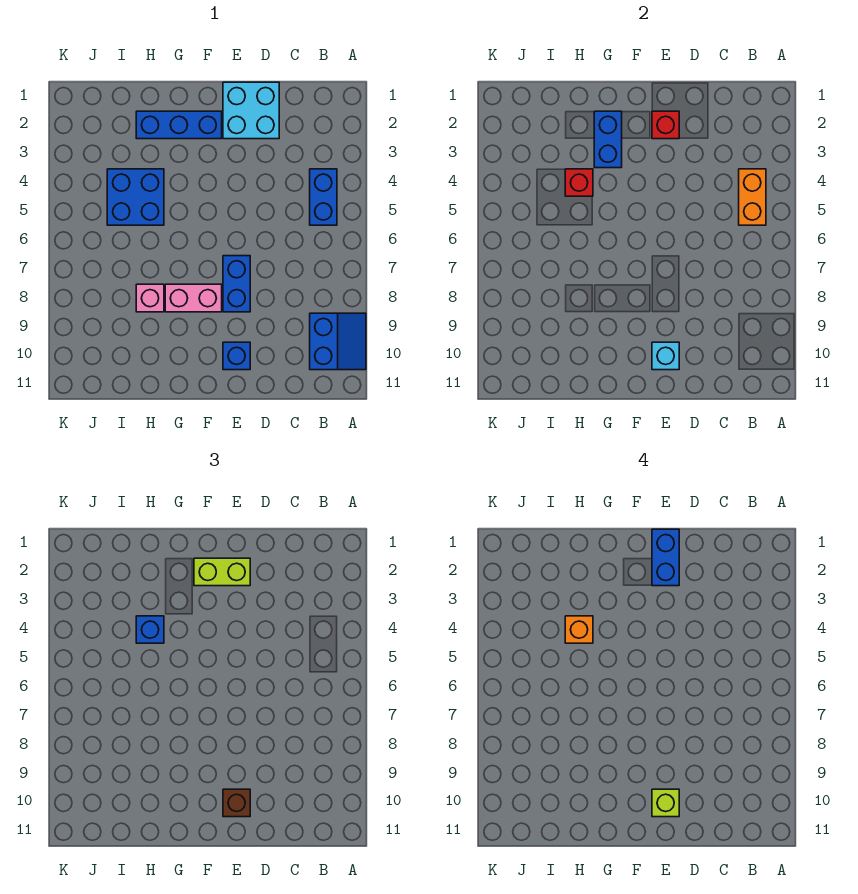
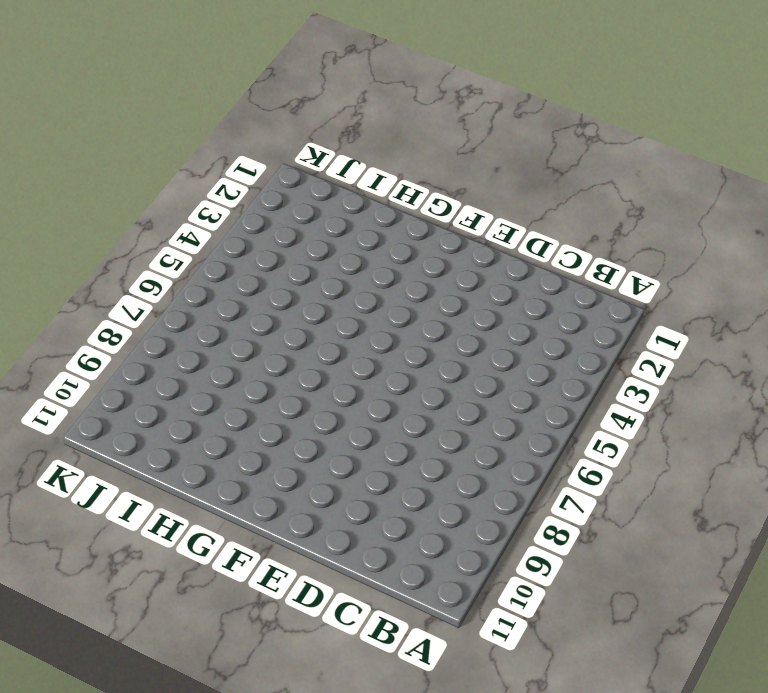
none -> blue 2x2 slope [310,313,366,370]
none -> blue 1x2 brick [310,169,337,225]
none -> cyan 2x2 brick [223,82,279,139]

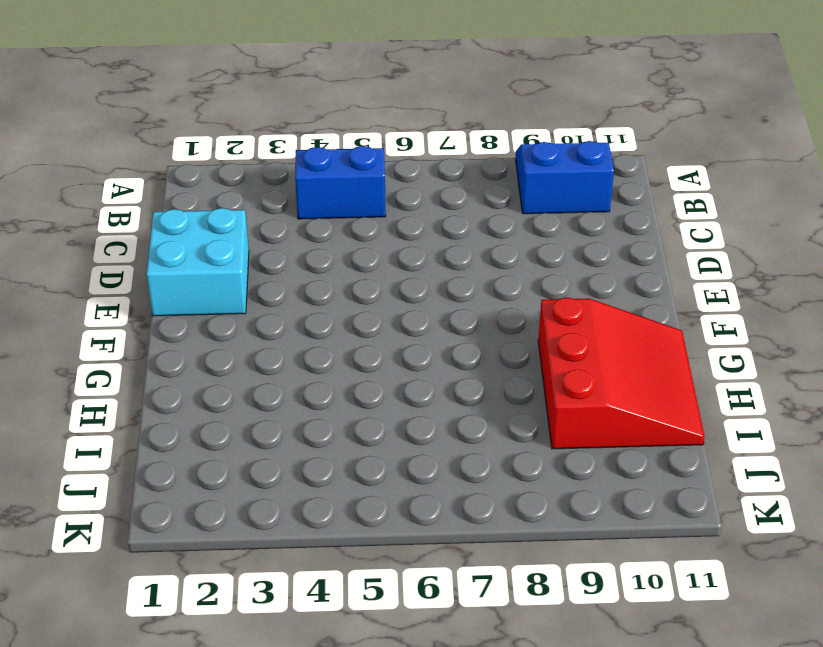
red 3x3 slope [538,298,705,449] -> none
none -> blue 1x2 brick [223,256,250,312]
none -> blue 1x1 brick [223,342,250,370]
none -> blue 1x3 brick [136,111,222,139]

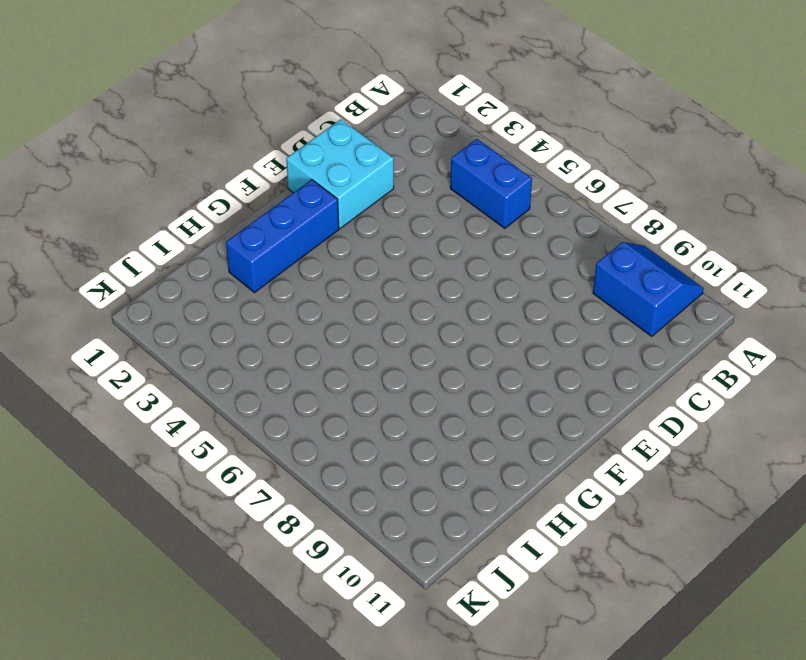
none -> blue 1x2 brick [223,256,250,312]
none -> blue 1x1 brick [223,342,250,370]
none -> pink 1x2 brick [165,284,222,312]

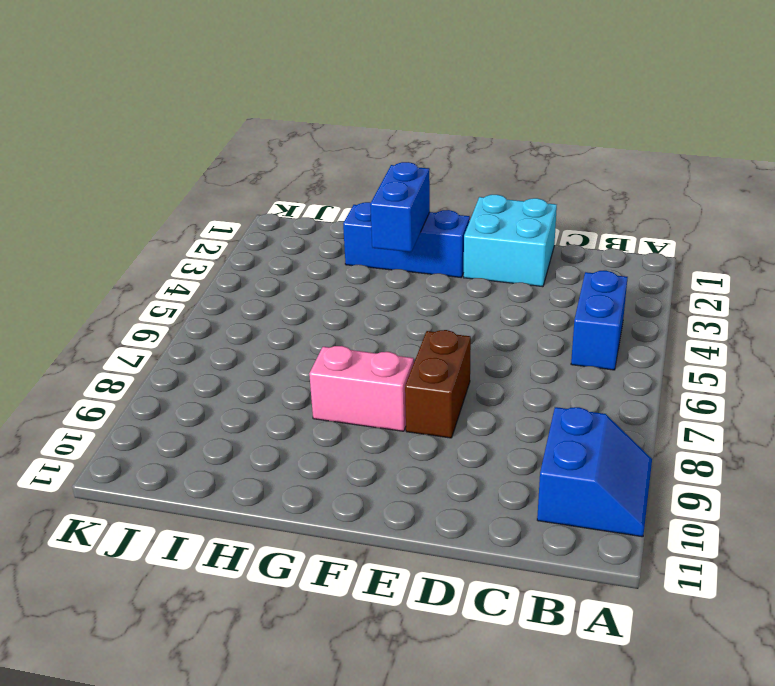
brown 1x2 brick [405,330,471,438] -> blue 1x2 brick [223,256,250,312]
none -> blue 1x1 brick [223,342,250,370]
none -> blue 2x2 brick [107,169,164,225]
none -> pink 1x1 brick [136,284,164,312]

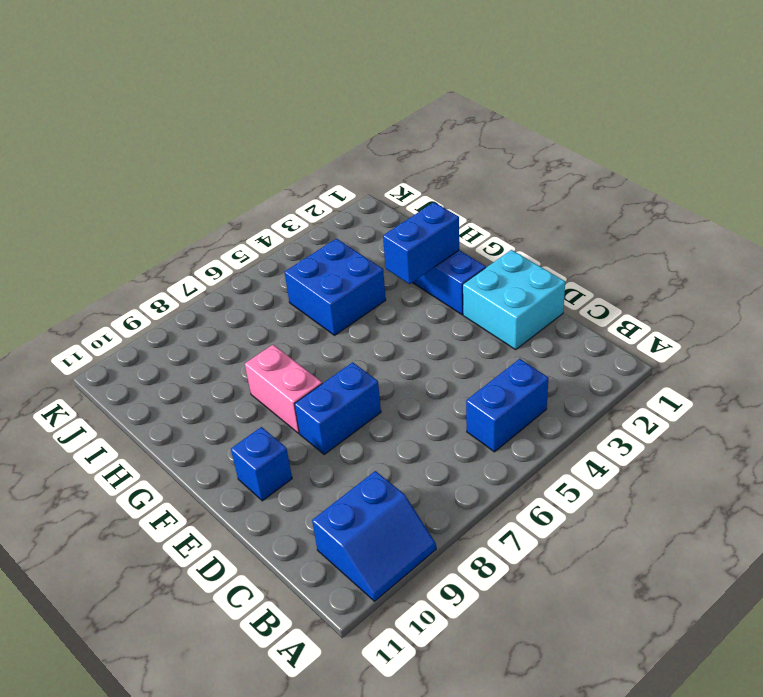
none -> pink 1x1 brick [136,284,164,312]
none -> orange 1x2 brick [739,169,766,225]
none -> red 1x1 brick [652,111,679,139]

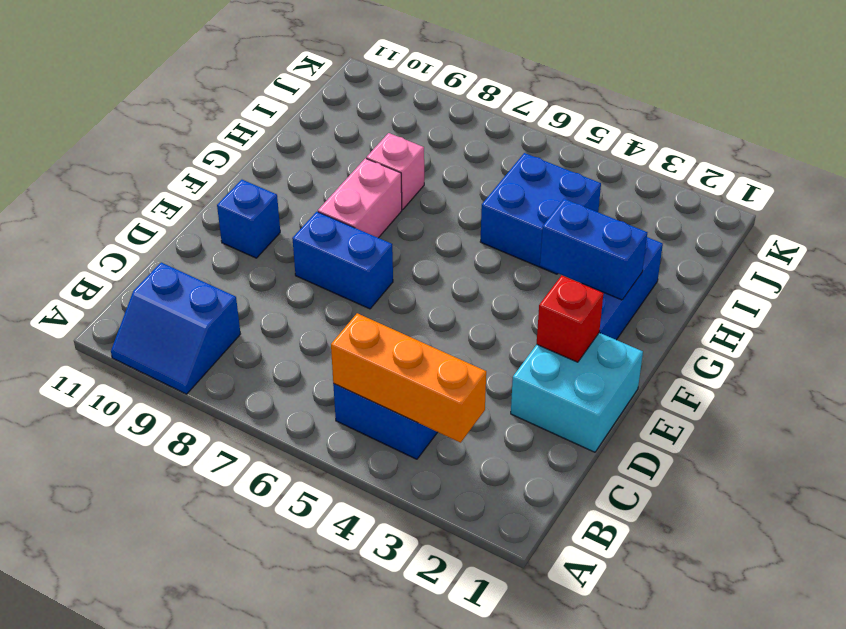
orange 1x3 brick [331,313,486,443] -> orange 1x2 brick [739,169,766,225]
none -> cyan 1x1 brick [652,342,679,370]
none -> red 1x1 brick [565,169,593,196]
none -> lime 1x2 brick [194,558,250,586]

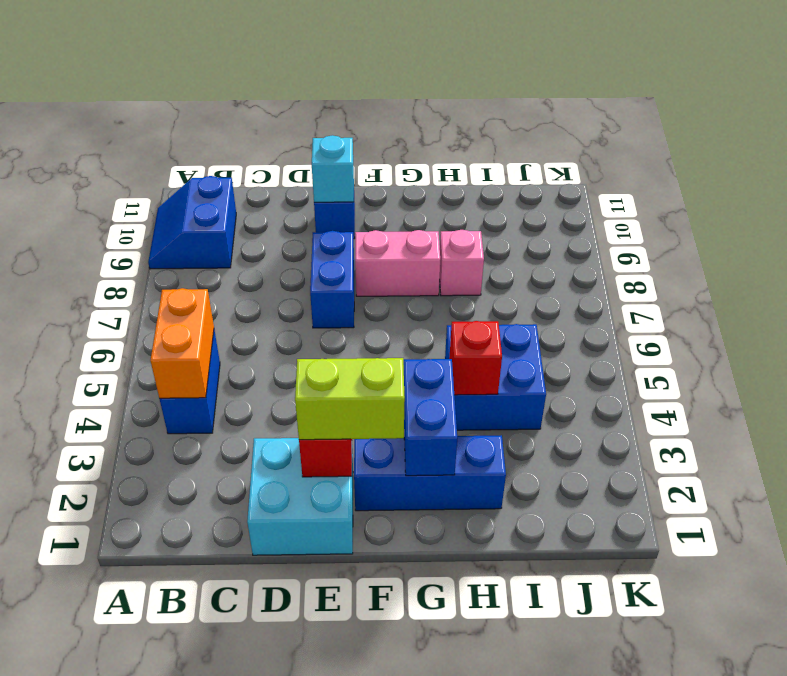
none -> brown 1x1 brick [223,789,250,817]
none -> blue 1x1 brick [136,616,164,643]
none -> blue 1x2 brick [652,529,679,586]

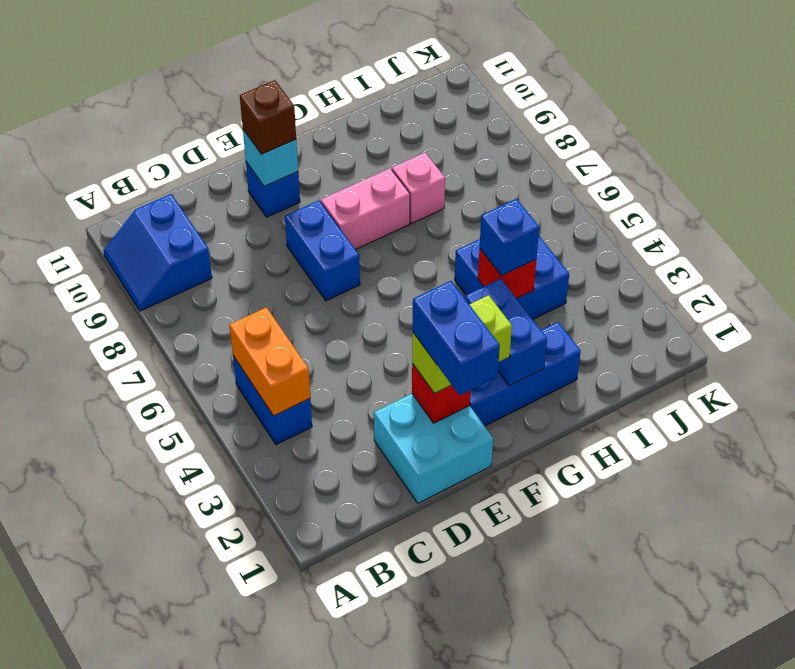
none -> lime 1x1 brick [652,789,679,817]
none -> orange 1x1 brick [565,616,593,643]

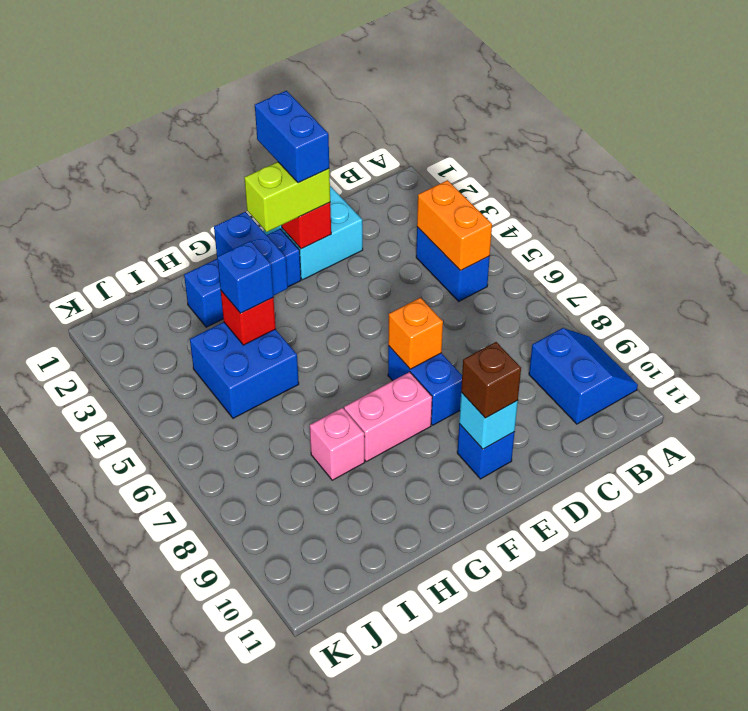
orange 1x1 brick [388,298,443,369] -> orange 1x1 brick moved to [565,616,593,643]
none -> lime 1x1 brick [652,789,679,817]

